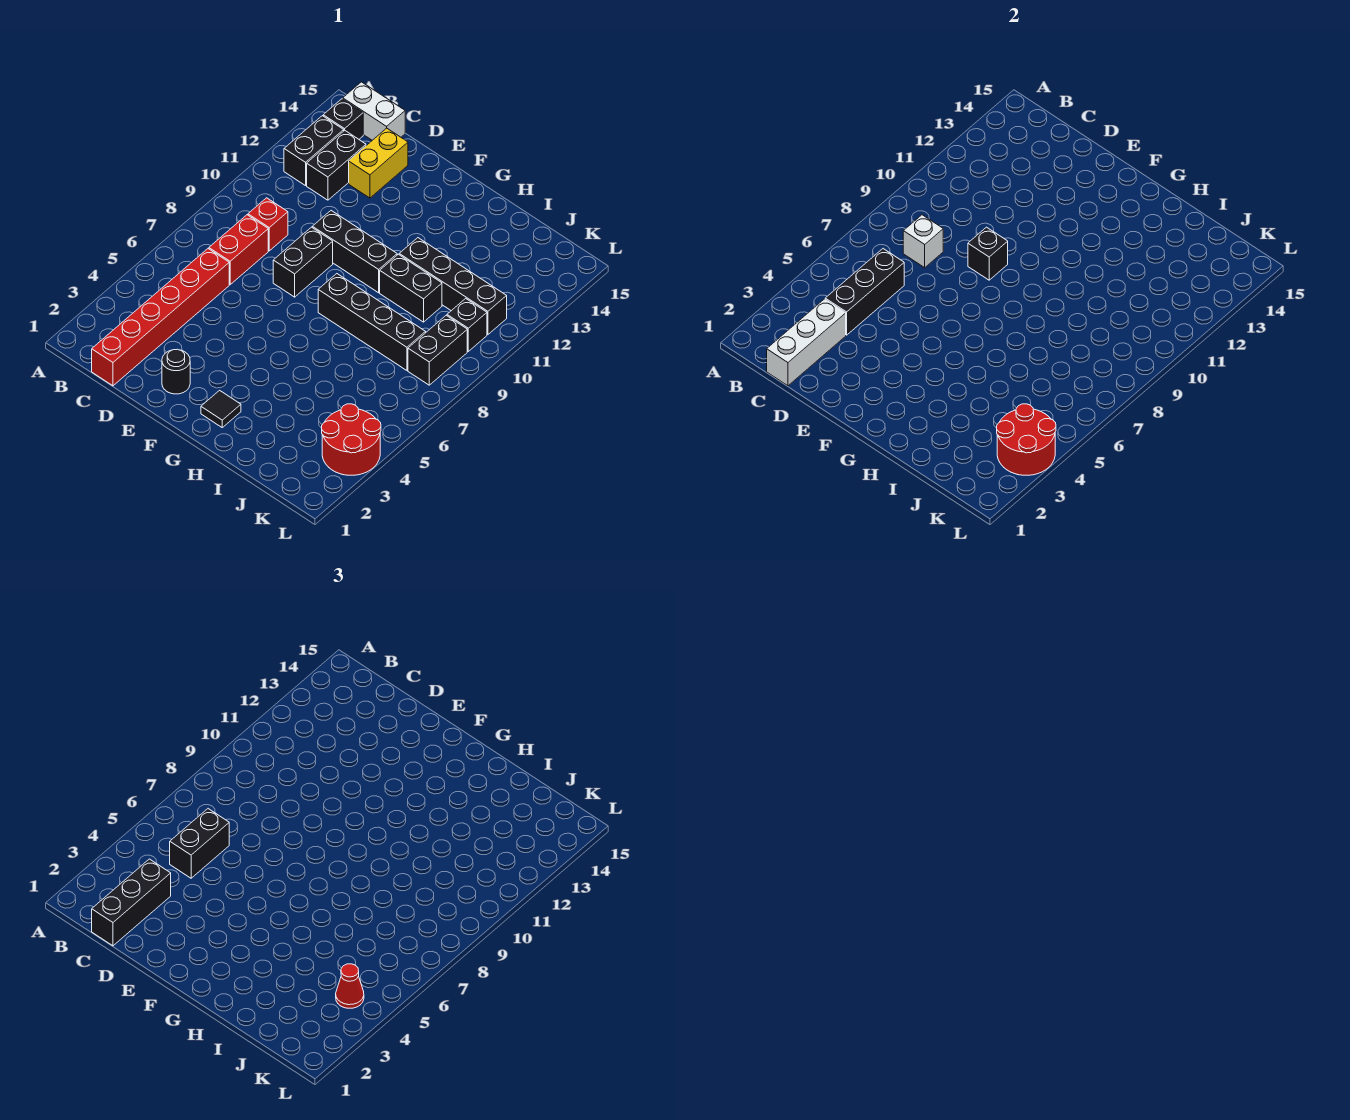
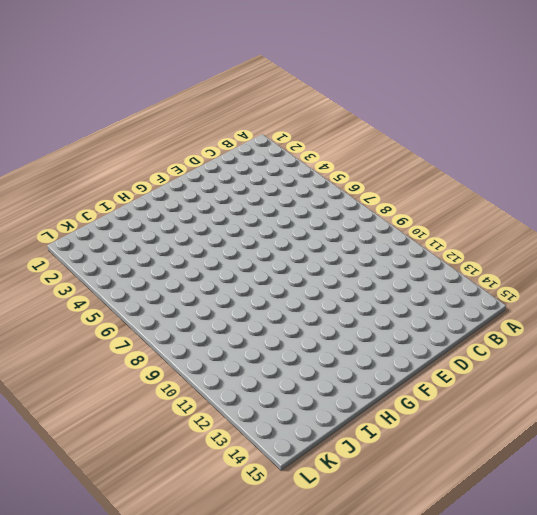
none -> black 1x2 brick [284,116,344,186]
none -> black 1x1 brick [323,99,363,139]
none -> white 1x2 brick [343,82,405,140]

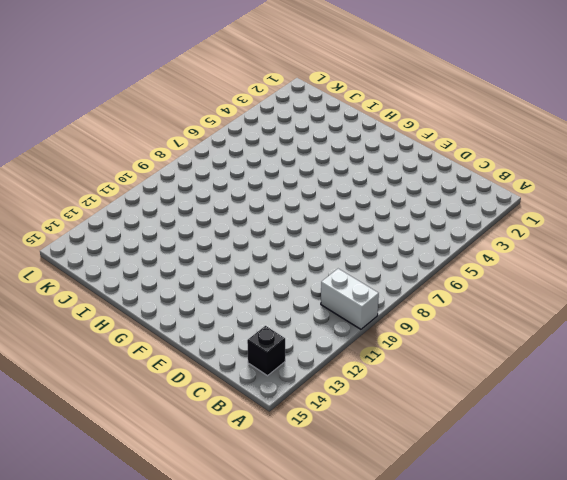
white 1x2 brick [321,269,379,329] -> white 1x2 brick moved to [343,82,405,140]
none -> black 1x2 brick [284,116,344,186]
none -> red 1x6 brick [92,249,229,386]
none -> red 1x2 brick [209,215,268,284]

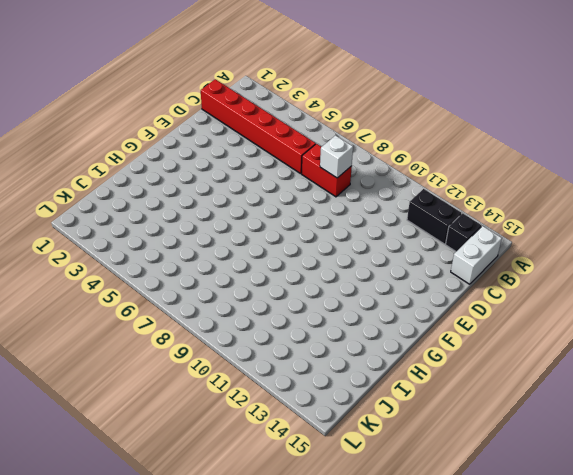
none -> red 1x1 brick [248,198,288,251]
none -> black 1x2 brick [307,130,366,200]
none -> yellow 1x2 brick [349,128,408,198]

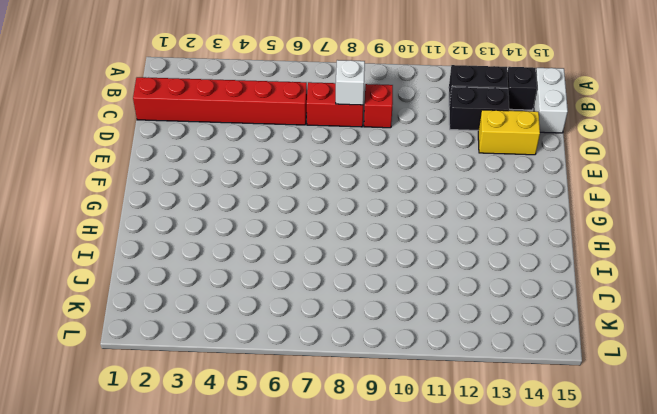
none -> black 1x1 round brick [162,349,190,394]
none -> black 1x2 brick [273,227,333,297]
none -> black 1x3 brick [312,211,397,293]

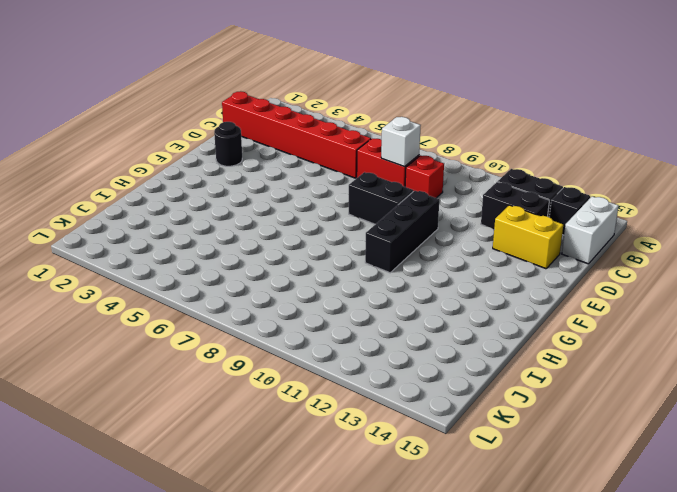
none -> black 1x1 tile [201,390,241,427]
none -> black 1x4 brick [318,274,426,370]
none -> black 1x2 brick [380,254,442,322]

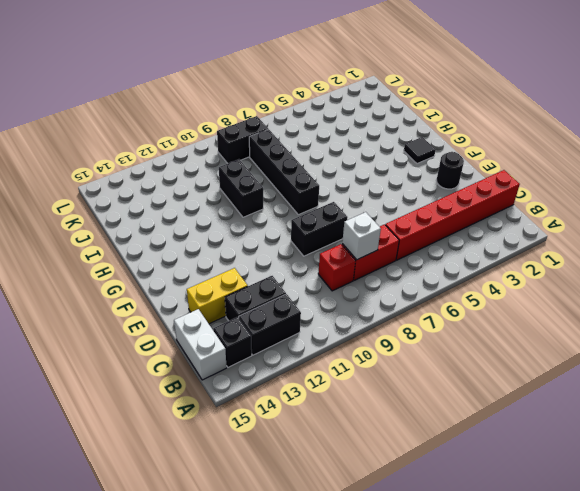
none -> black 1x3 brick [312,211,397,293]
none -> black 1x4 brick [399,238,507,335]
none -> red 2x2 round brick [322,404,381,475]

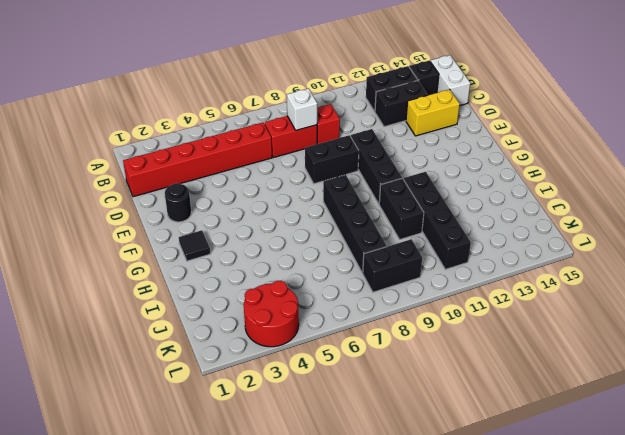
none -> black 1x1 brick [447,298,487,351]
none -> white 1x3 brick [767,299,846,386]
none -> black 1x3 brick [825,249,904,335]

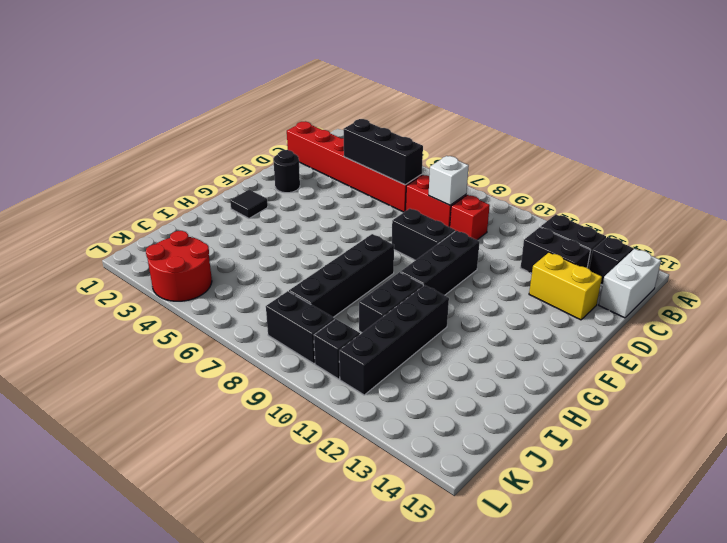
none -> white 1x3 brick [767,299,846,386]
none -> black 1x1 brick [968,227,1008,280]
none -> red 2x2 round brick [997,404,1056,475]

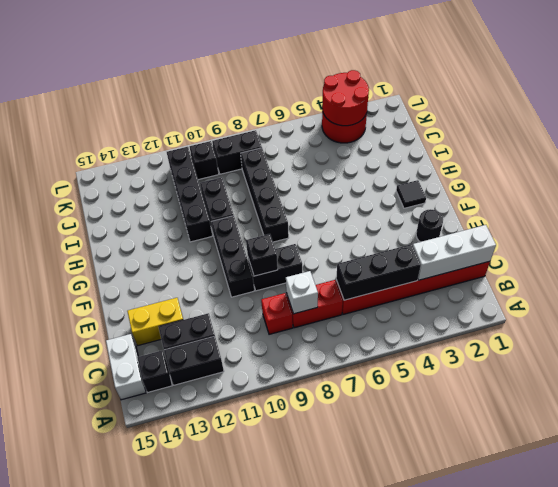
none -> black 1x3 brick [92,859,171,946]
none -> black 1x2 brick [170,809,229,878]
none -> red 1x1 cone [336,964,364,1008]

